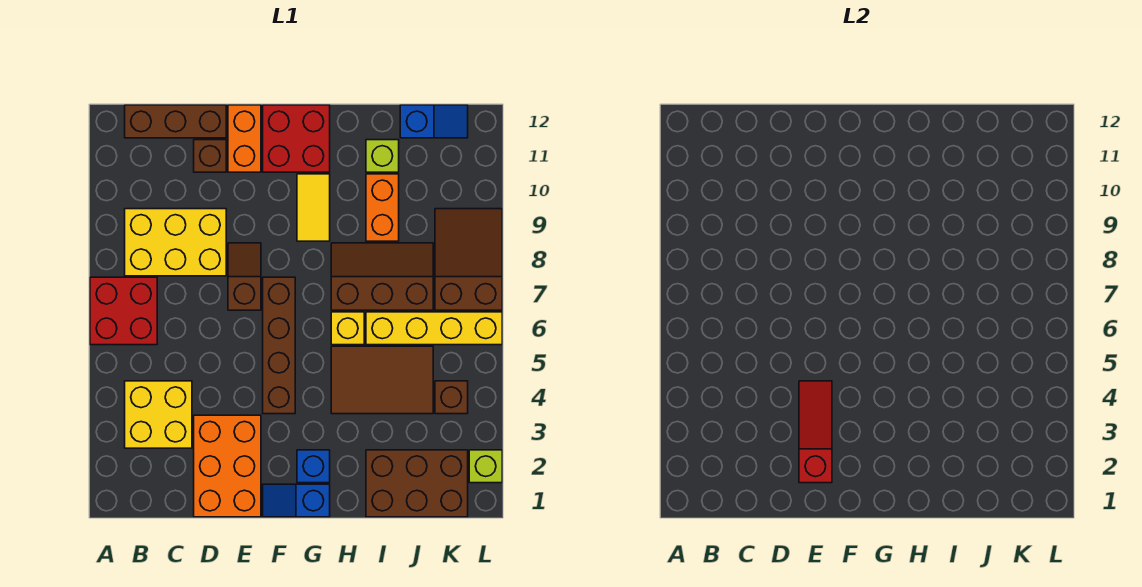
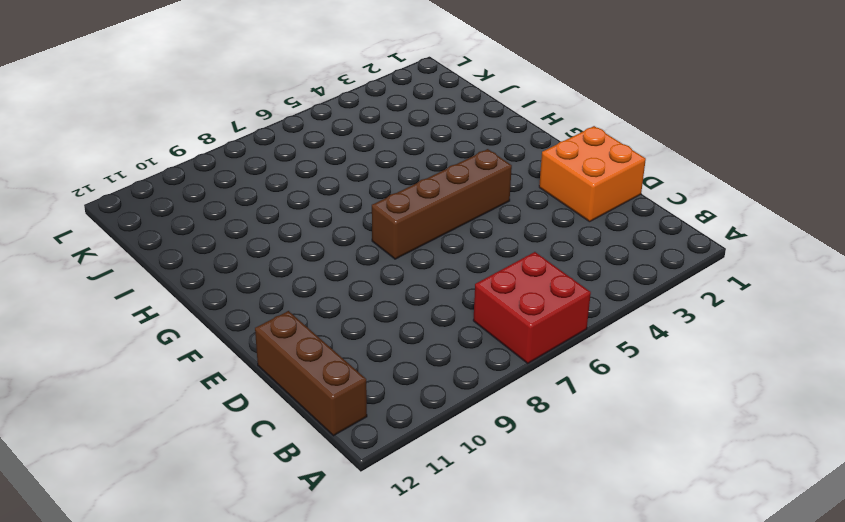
orange 2x2 brick [539,126,646,222] -> orange 2x3 brick [194,415,261,517]
none -> yellow 2x2 brick [125,381,192,448]
none -> yellow 2x3 brick [125,209,226,276]
none -> brown 1x1 brick [194,140,226,172]

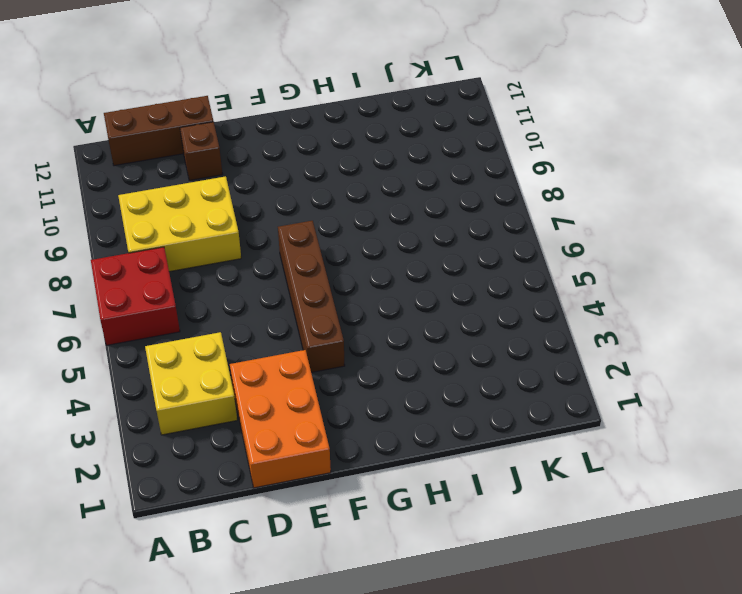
none -> brown 1x2 slope [228,243,261,310]
none -> orange 1x2 brick [228,105,261,172]
none -> blue 1x2 slope [263,484,330,517]

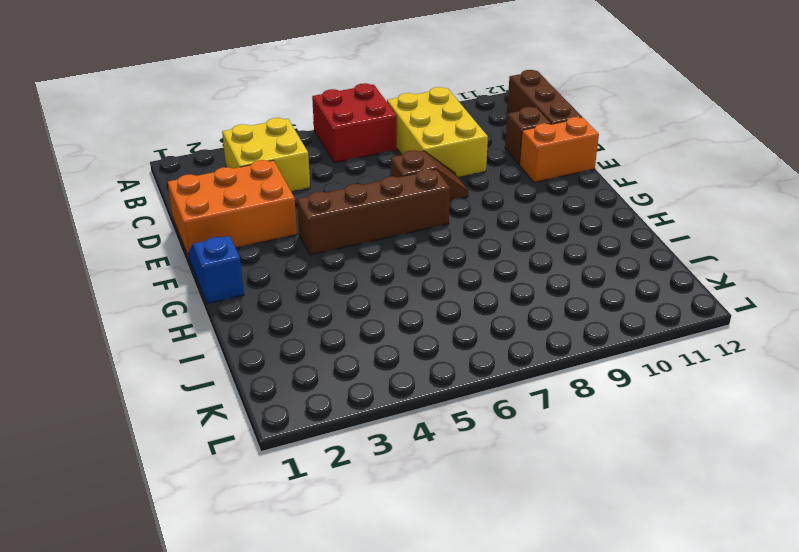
none -> red 2x2 brick [263,105,330,172]
none -> blue 1x1 brick [297,450,330,483]
none -> yellow 1x2 tile [297,174,330,241]

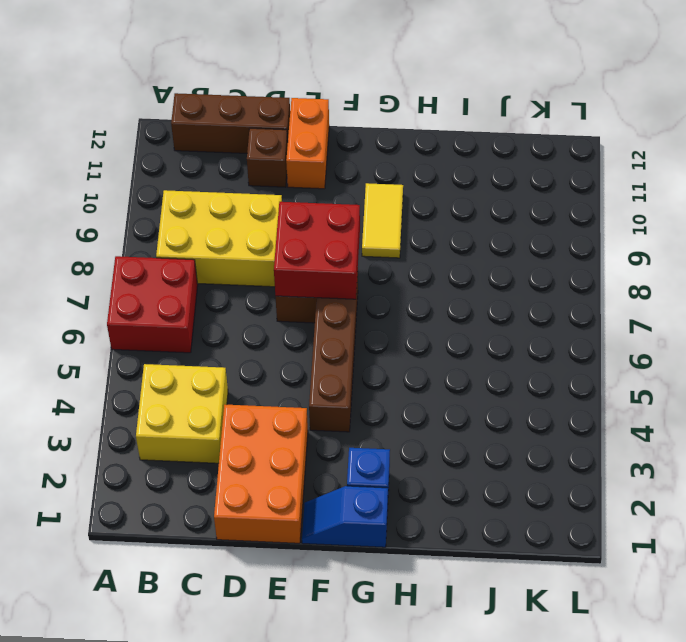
red 2x2 brick [274,202,360,299] -> red 2x2 brick moved to [263,105,330,172]
none -> brown 2x3 tile [331,346,433,414]
none -> yellow 1x1 brick [331,312,364,345]
none -> brown 2x3 slope [331,243,433,310]

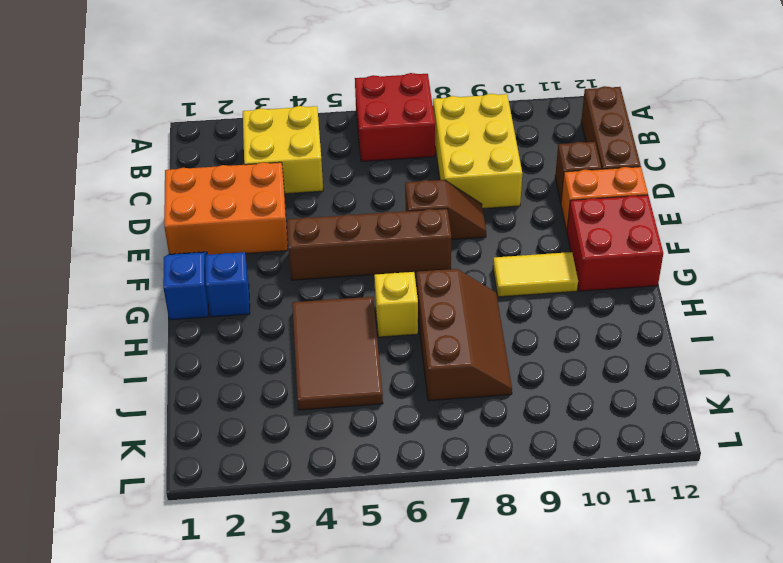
none -> brown 2x3 brick [366,450,468,517]
none -> yellow 1x4 brick [366,312,502,345]
none -> orange 1x2 brick [366,174,399,241]

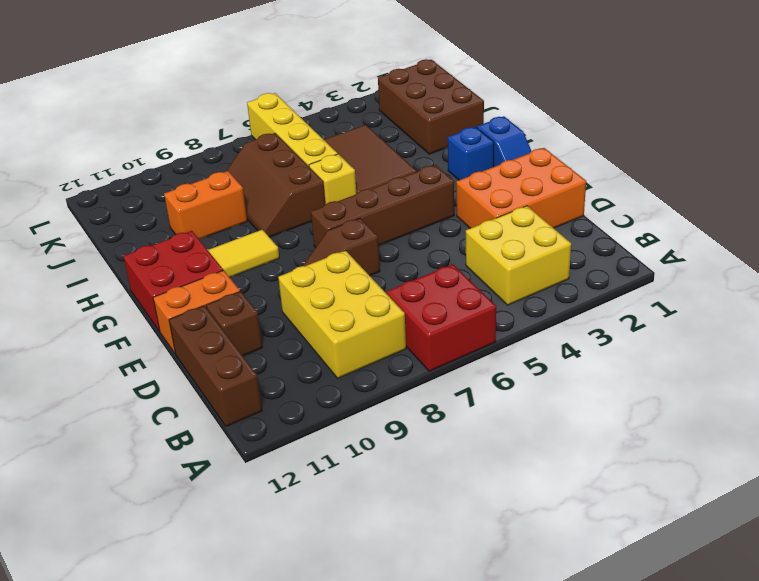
none -> lime 1x1 brick [366,140,399,172]
none -> blue 1x2 slope [400,105,468,138]
none -> brown 1x1 brick [435,381,468,414]

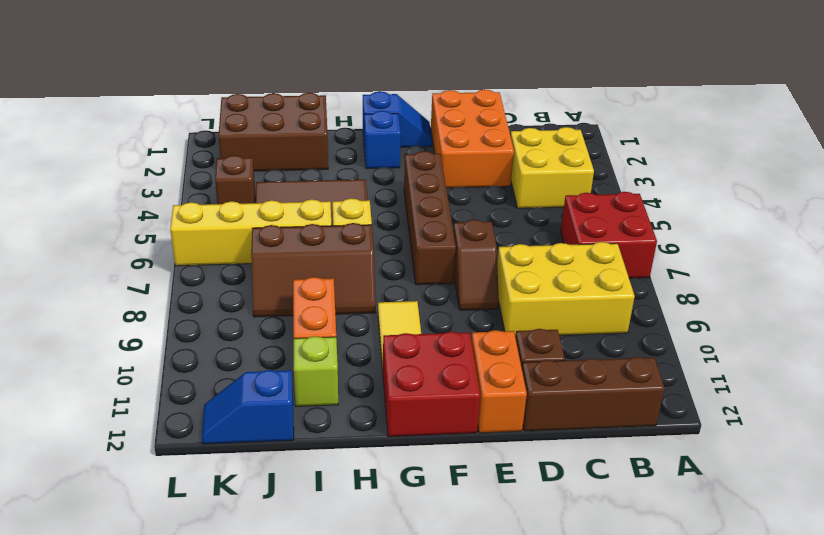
none -> brown 2x3 slope [435,209,502,310]
none -> lime 1x1 brick [469,450,502,483]
none -> red 1x3 slope [799,381,832,483]

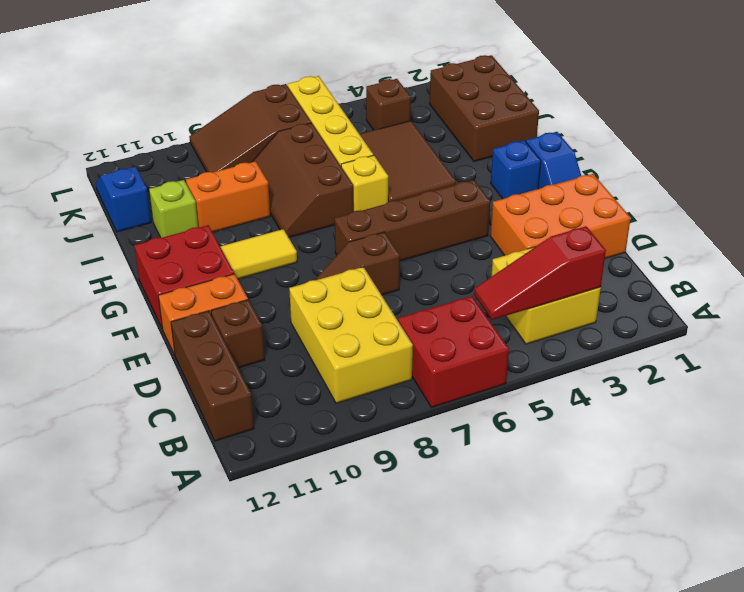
red 1x3 slope [474,226,606,320] -> red 1x3 slope moved to [799,381,832,483]
none -> lime 1x1 brick [469,450,502,483]

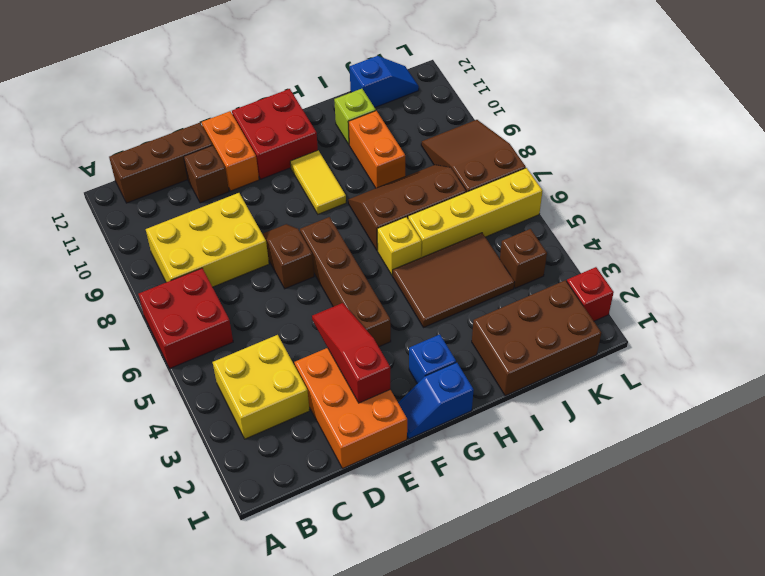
red 1x1 brick [567,267,614,321] -> lime 1x1 brick [469,450,502,483]

